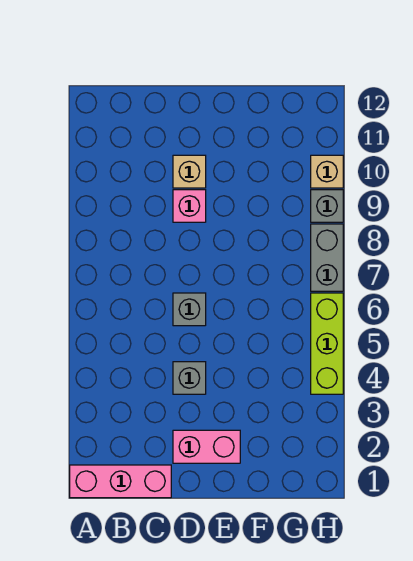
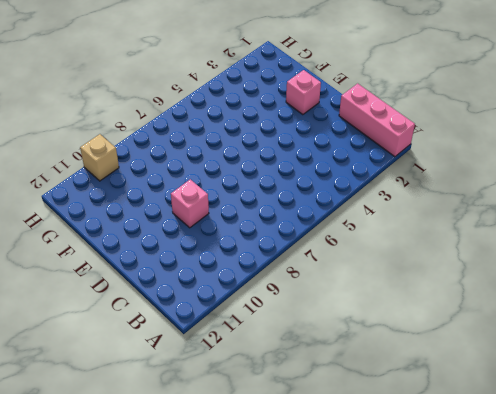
pink 1x1 brick [286,70,321,115] -> pink 1x2 brick [173,430,240,463]
none -> grey 1x1 brick [173,362,206,394]
none -> grey 1x1 brick [173,293,206,326]

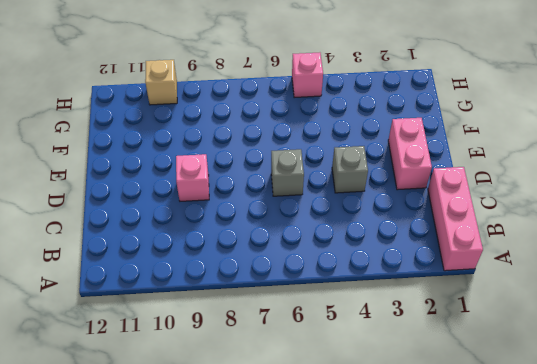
pink 1x1 brick [292,53,323,98] -> lime 1x3 brick [311,293,343,394]
none -> tan 1x1 brick [173,155,206,188]
none -> grey 1x2 brick [311,224,343,291]

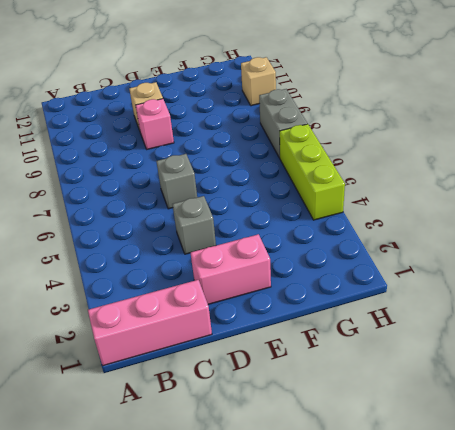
none -> grey 1x1 brick [311,190,343,222]

